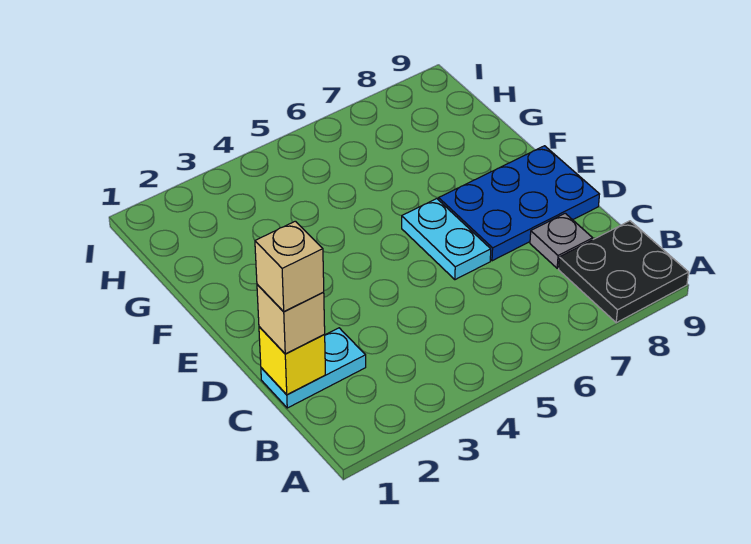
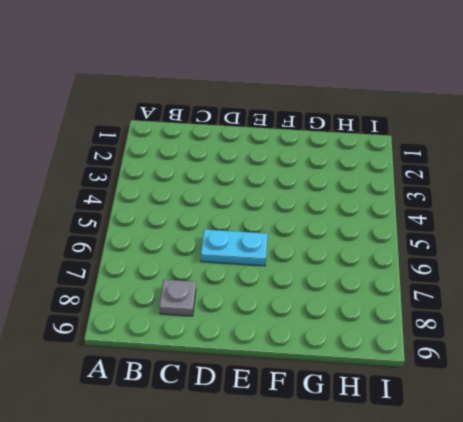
none -> black 2x2 plate [559,221,689,323]
none -> cyan 1x2 plate [261,328,366,408]

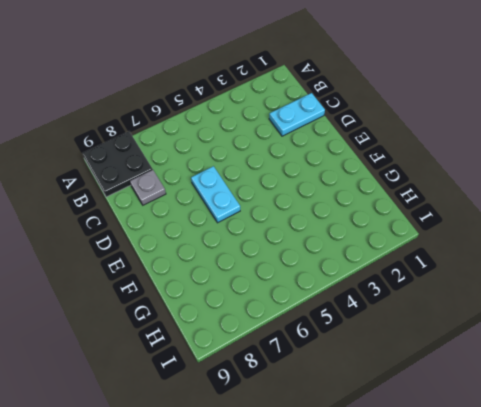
none -> blue 2x3 plate [439,146,600,261]
none -> yellow 1x1 brick [259,327,325,395]

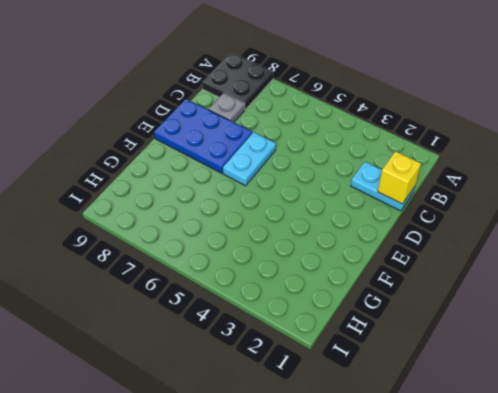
none -> tan 1x1 brick [257,284,325,354]
none -> tan 1x1 brick [255,221,324,312]

